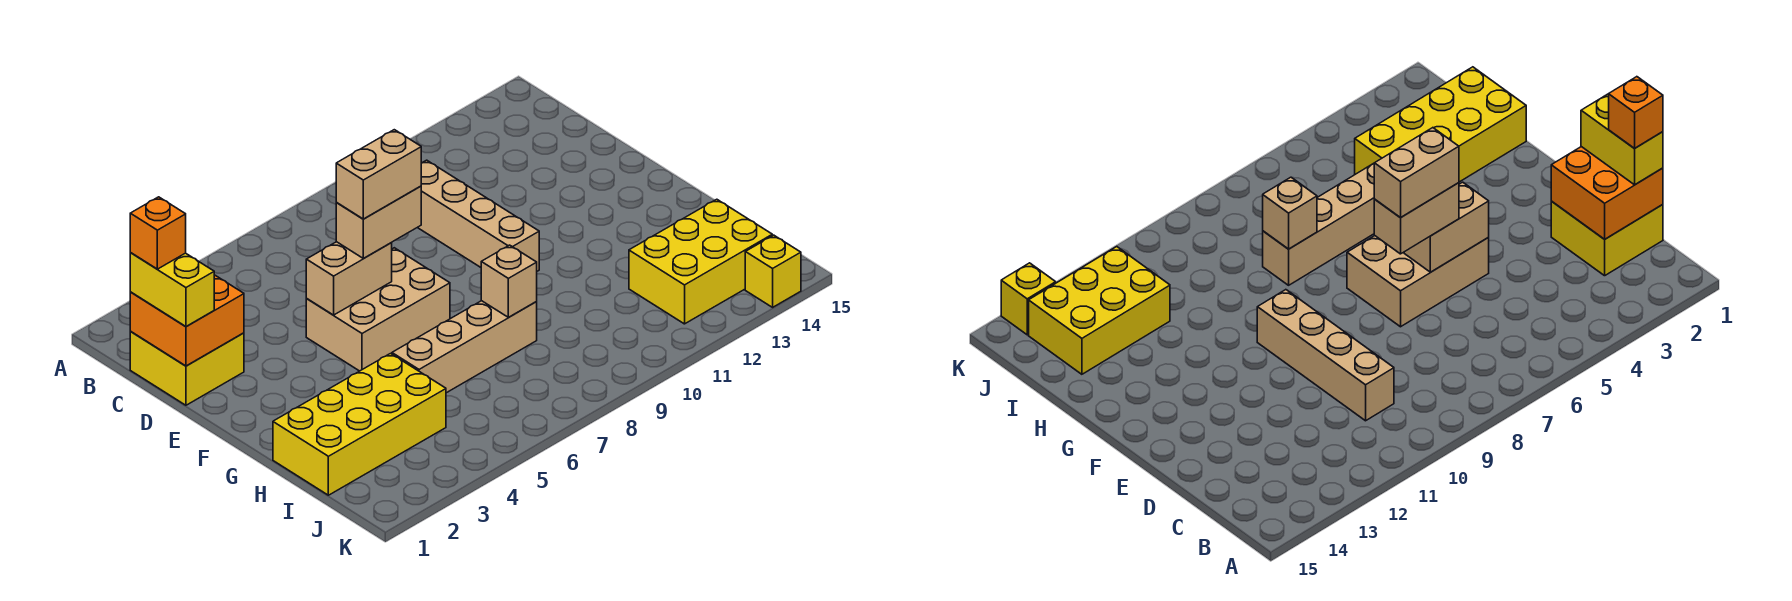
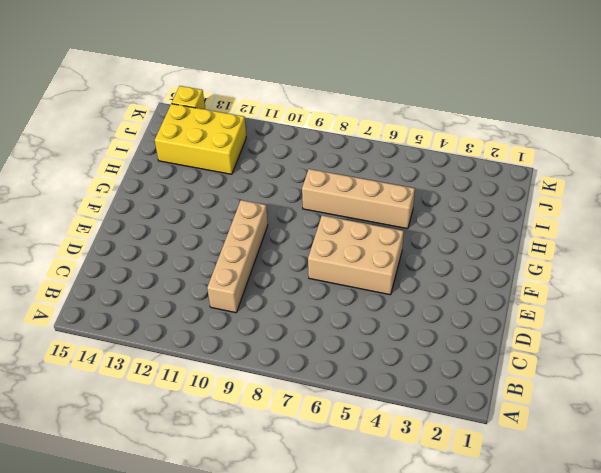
none -> yellow 2x2 brick [130,332,244,405]
none -> yellow 2x4 brick [273,354,446,495]
none -> orange 2x2 brick [130,275,244,366]

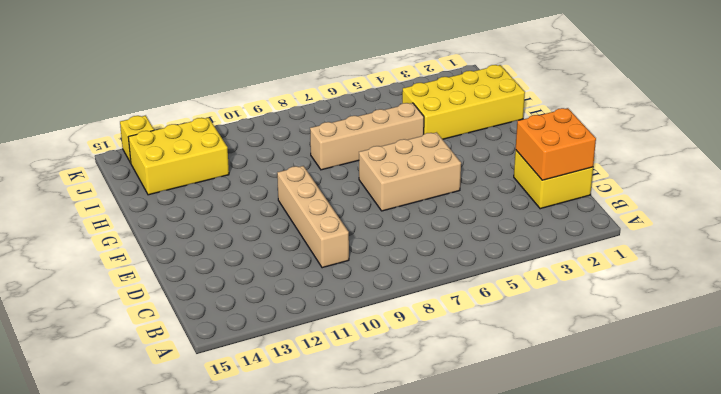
none -> tan 1x2 brick [306,242,392,315]
none -> tan 1x1 brick [481,245,537,317]
none -> yellow 1x2 brick [130,253,214,327]

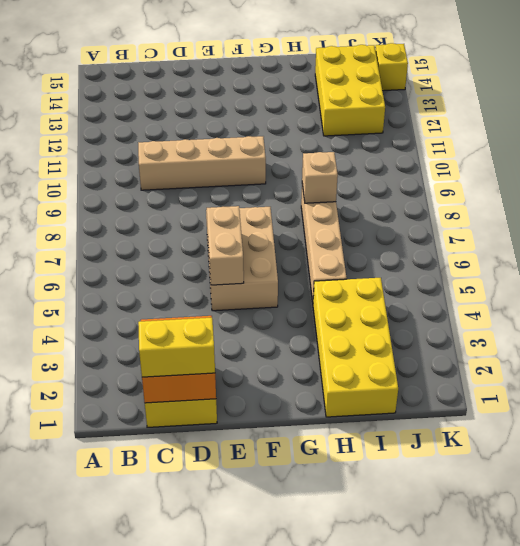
none -> tan 1x2 brick [336,186,421,259]
none -> orange 1x1 brick [130,197,186,269]
none -> tan 1x2 brick [336,130,421,219]

